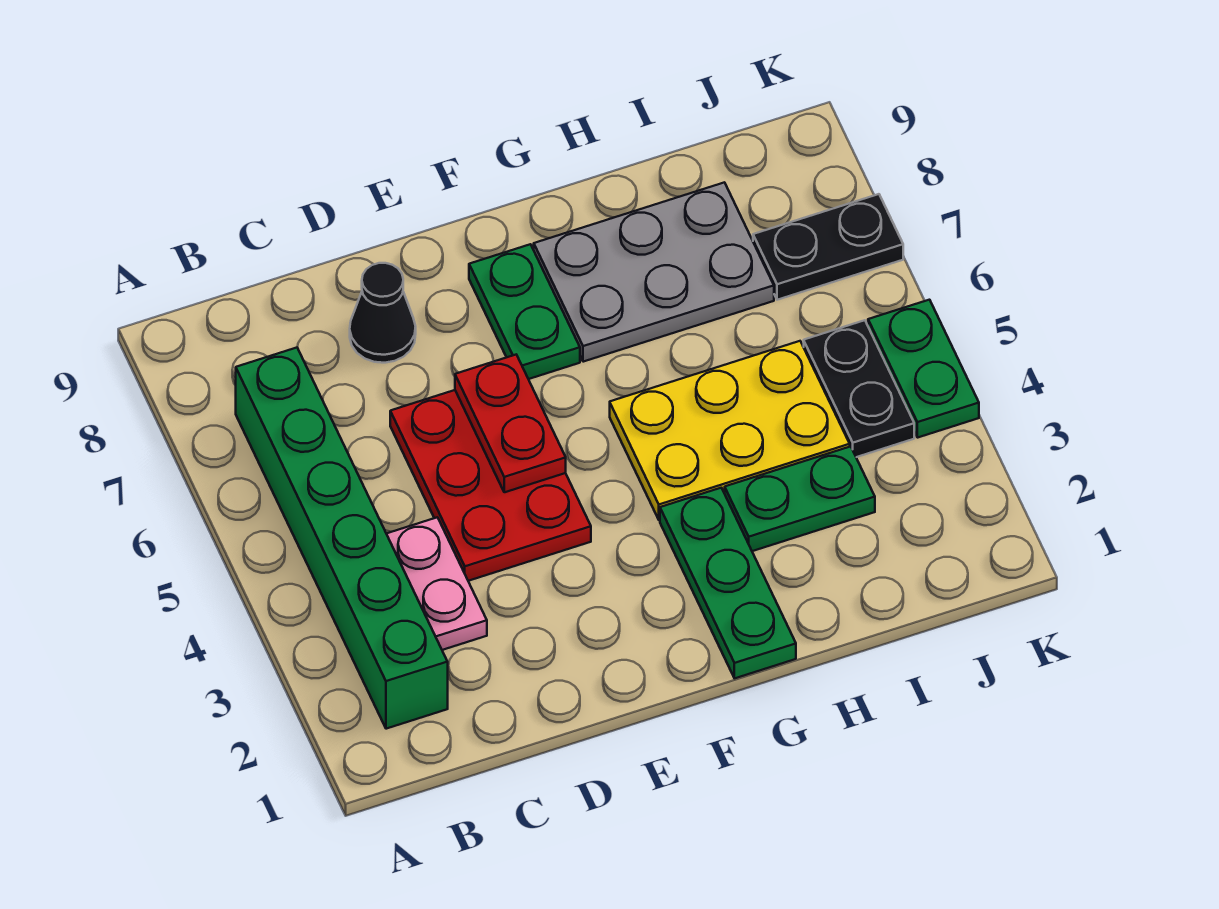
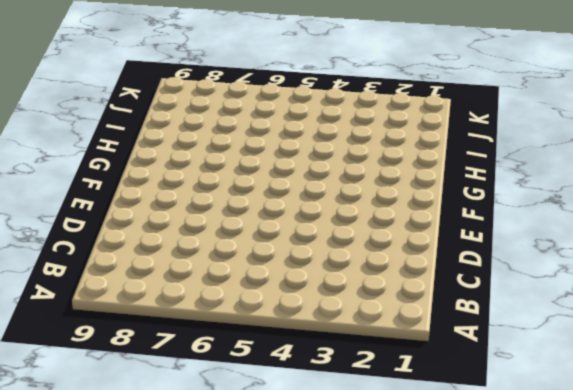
none -> green 1x6 brick [236,348,448,729]
none -> pink 1x2 plate [387,517,487,650]
none -> red 2x3 plate [390,390,591,581]

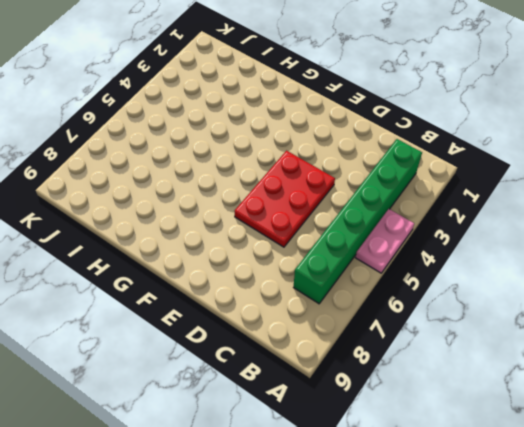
pink 1x2 plate [355,209,414,273] -> pink 1x2 plate moved to [387,517,487,650]
none -> black 1x1 cone [350,263,416,363]
none -> green 1x2 plate [469,244,580,379]
none -> green 1x3 plate [660,488,796,678]

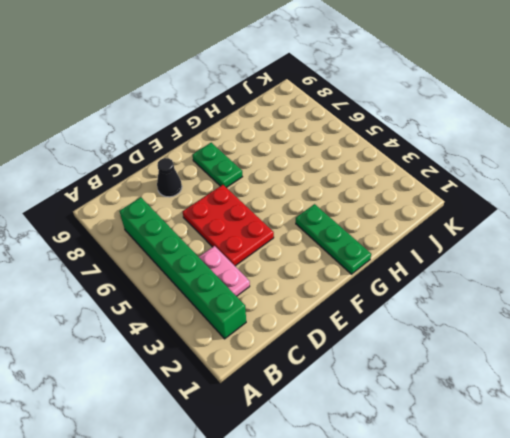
none -> yellow 2x3 plate [610,341,850,520]
none -> grey 2x3 plate [534,182,774,362]
none -> green 1x2 plate [725,446,875,551]

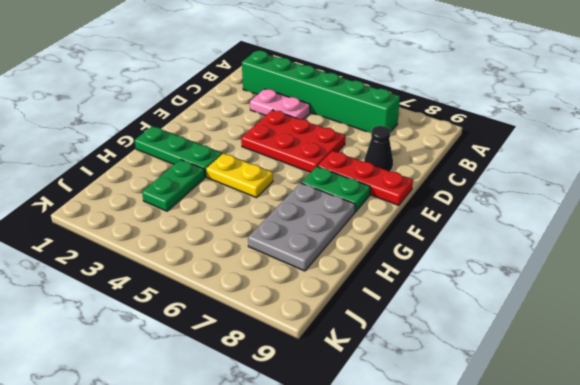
red 1x3 plate [317,151,413,205] -> none
yellow 1x2 plate [206,153,273,198] -> yellow 2x3 plate [610,341,850,520]
none -> black 1x2 plate [804,320,914,457]
none -> black 1x2 plate [753,194,903,300]
none -> green 1x2 plate [868,300,979,438]

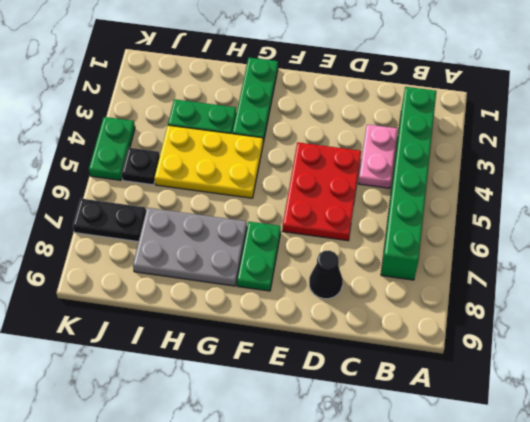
black 1x1 plate [122,148,160,185] -> black 1x2 plate [804,320,914,457]
none -> red 1x2 plate [455,355,566,492]

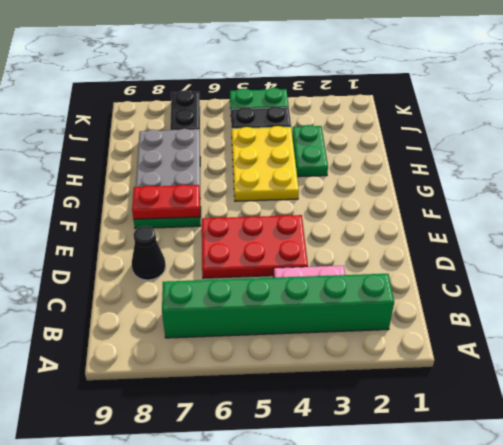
red 1x2 plate [132,185,200,219] -> red 1x2 plate moved to [455,355,566,492]
none -> green 1x3 plate [660,488,796,678]

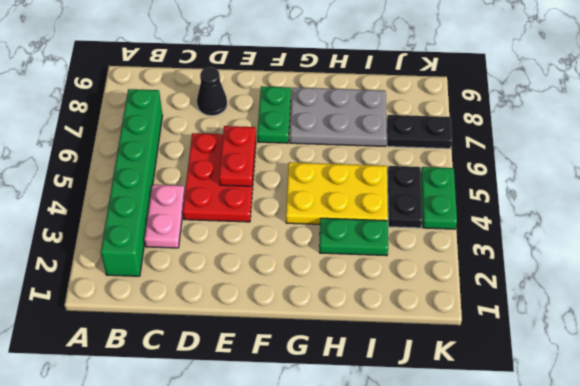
none -> green 1x3 plate [660,488,796,678]

